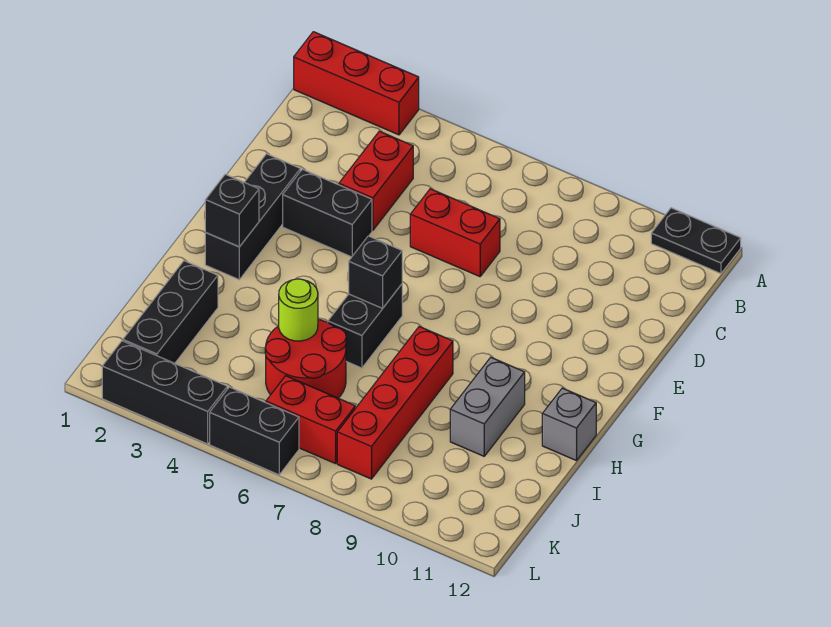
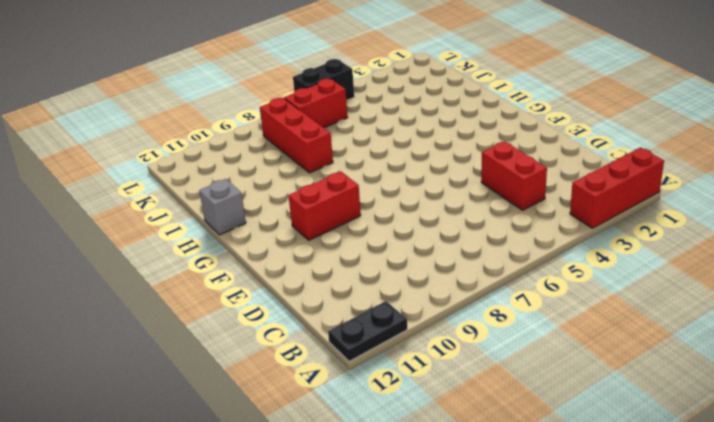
red 1x2 brick [288,172,361,240] -> red 1x2 brick moved to [410,189,500,277]
red 1x3 brick [260,98,333,173] -> red 1x4 brick [337,327,453,479]
none -> black 1x3 brick [205,154,300,280]
none -> black 1x2 brick [283,169,372,257]
none -> black 1x2 brick [328,284,402,368]

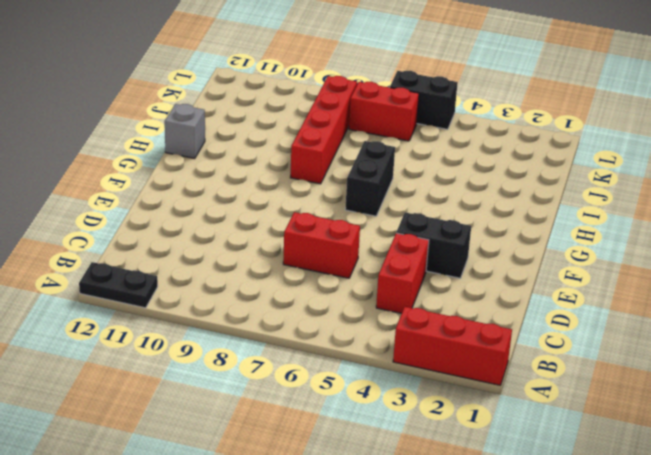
none -> black 1x3 brick [205,154,300,280]
none -> grey 1x2 brick [450,357,525,456]
none -> black 1x3 brick [123,261,218,363]

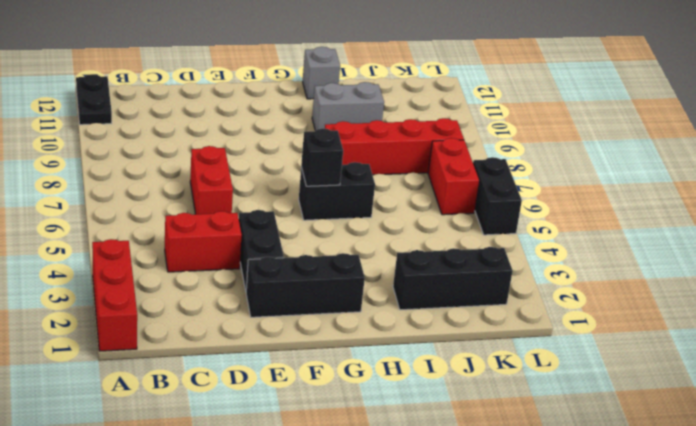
none -> red 2x2 round brick [265,319,346,398]
none -> black 1x3 brick [102,341,227,444]
none -> black 1x1 brick [205,174,259,247]

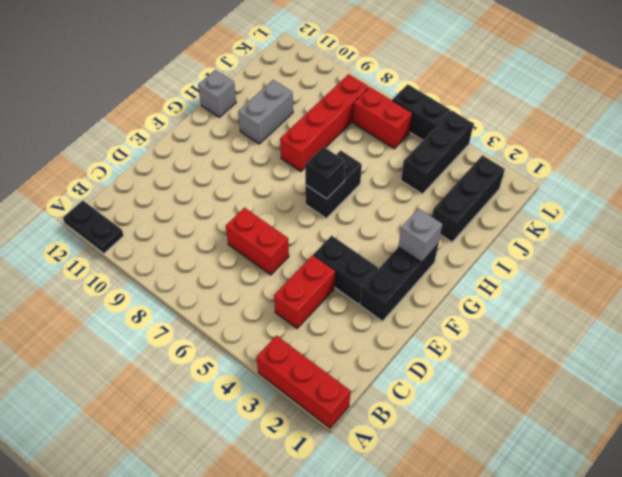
grey 1x1 brick [398,208,442,262] -> black 1x1 brick [205,174,259,247]
black 1x3 brick [401,111,474,194] -> black 1x3 brick turned to [102,341,227,444]
none -> red 2x2 round brick [265,319,346,398]
none -> lime 1x1 round brick [279,279,318,341]

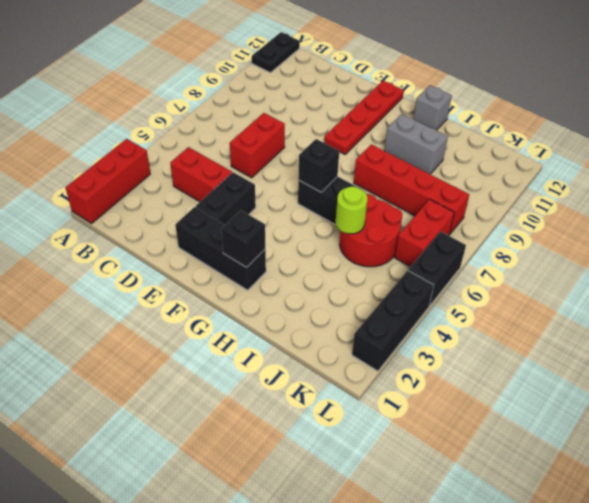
red 1x4 plate [324,81,404,154] -> none
none -> black 1x3 brick [123,261,218,363]

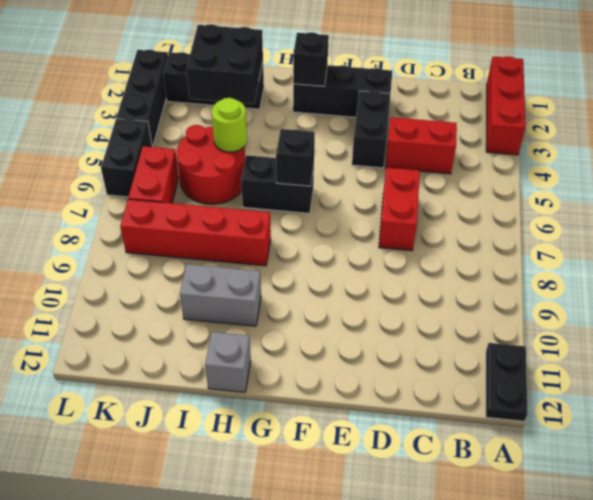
black 2x2 brick [186,24,263,104] -> none

